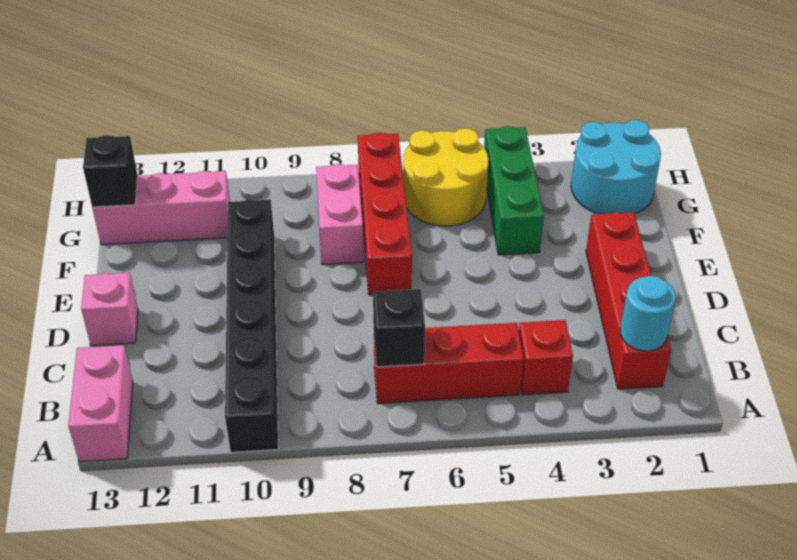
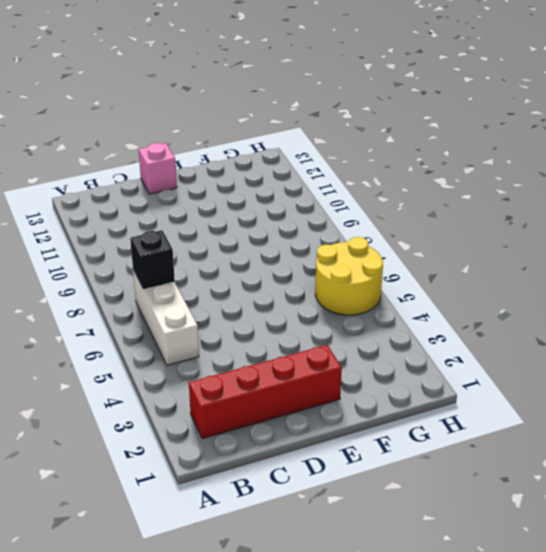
white 1x3 brick [133,272,199,365] -> red 1x3 brick [374,323,524,404]
none -> black 1x6 brick [225,199,278,452]
none -> pink 1x2 brick [68,345,133,462]
none -> red 1x1 brick [519,320,573,395]

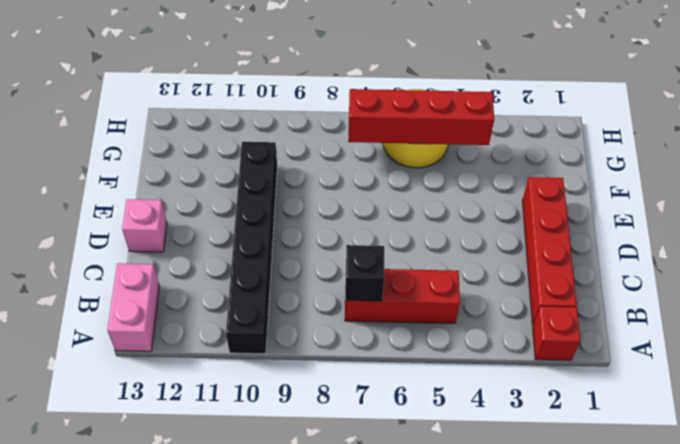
red 1x1 brick [533,306,580,360] -> red 1x1 brick moved to [519,320,573,395]
red 1x4 brick [348,89,494,145] -> red 1x4 brick turned to [358,133,412,295]
none -> green 1x3 brick [484,126,544,255]
none -> pink 1x2 brick [316,164,364,265]
none -> cyan 2x2 round brick [571,120,661,214]

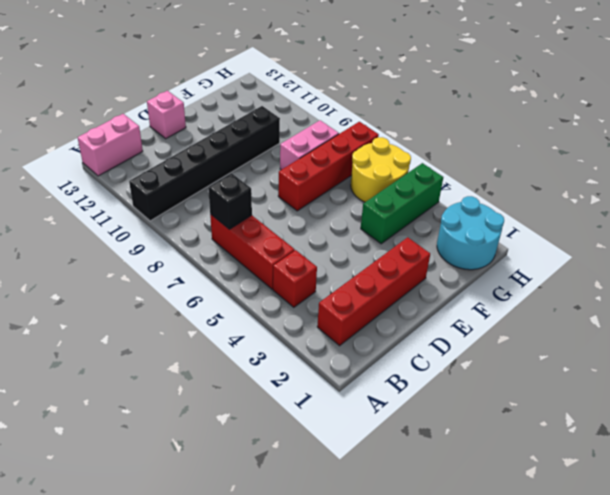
none -> pink 1x3 brick [92,171,230,245]
none -> cyan 1x1 round brick [620,276,676,351]
none -> black 1x1 brick [83,135,138,207]

